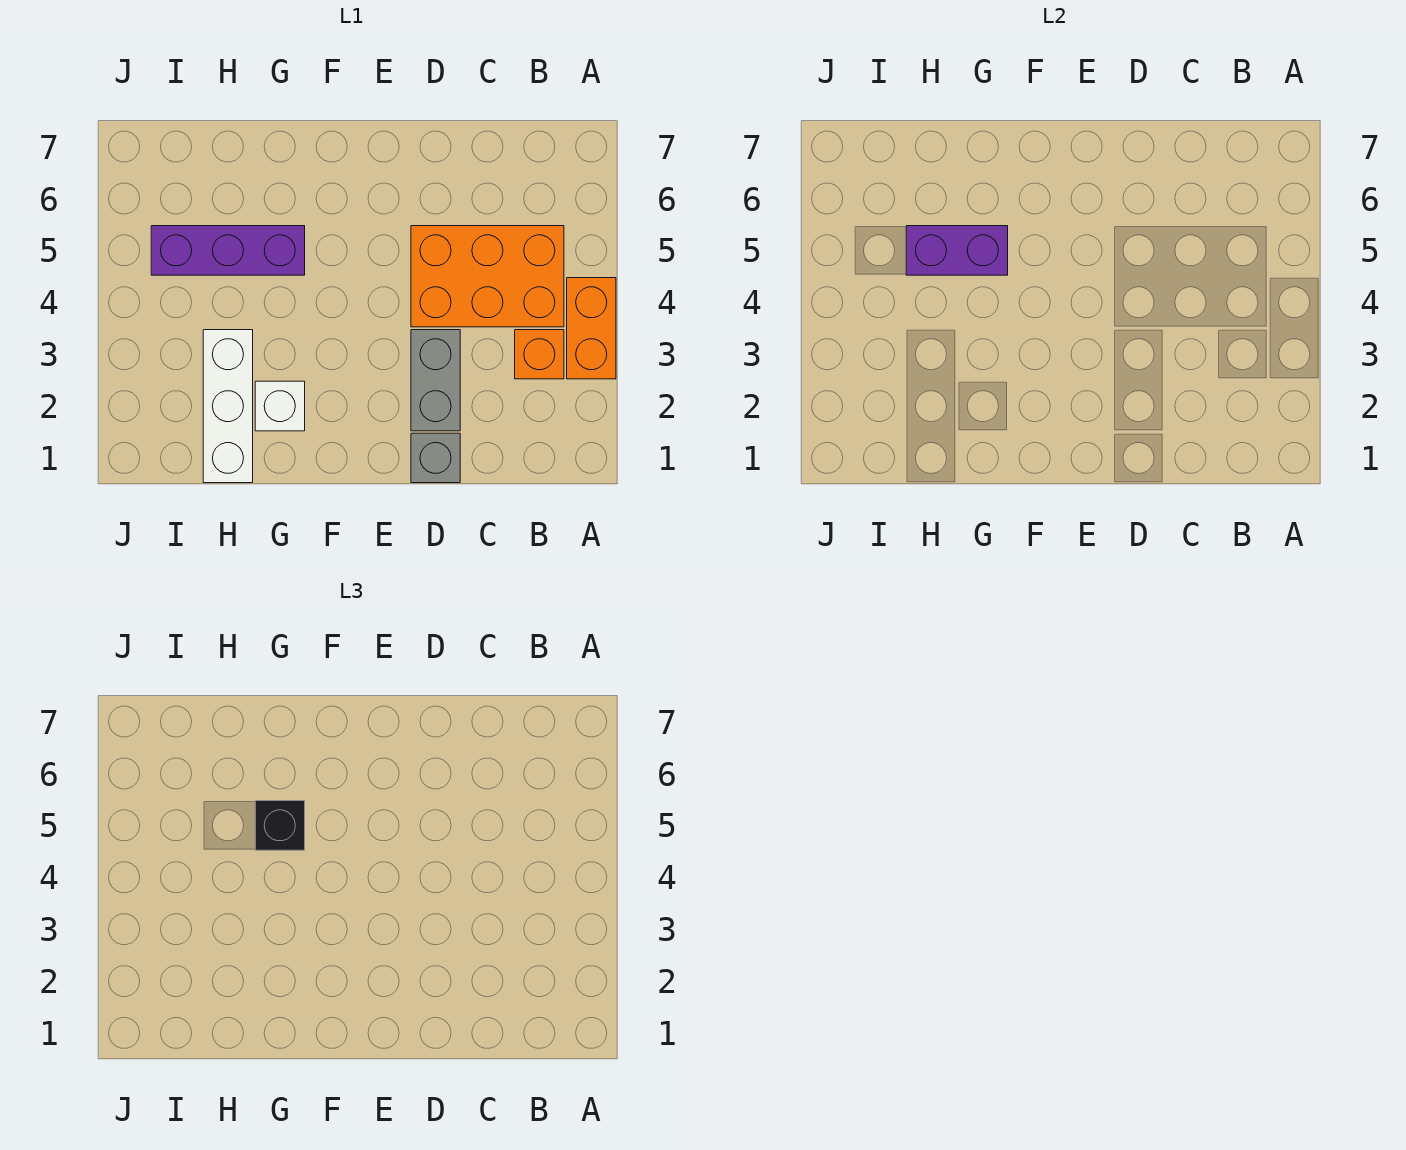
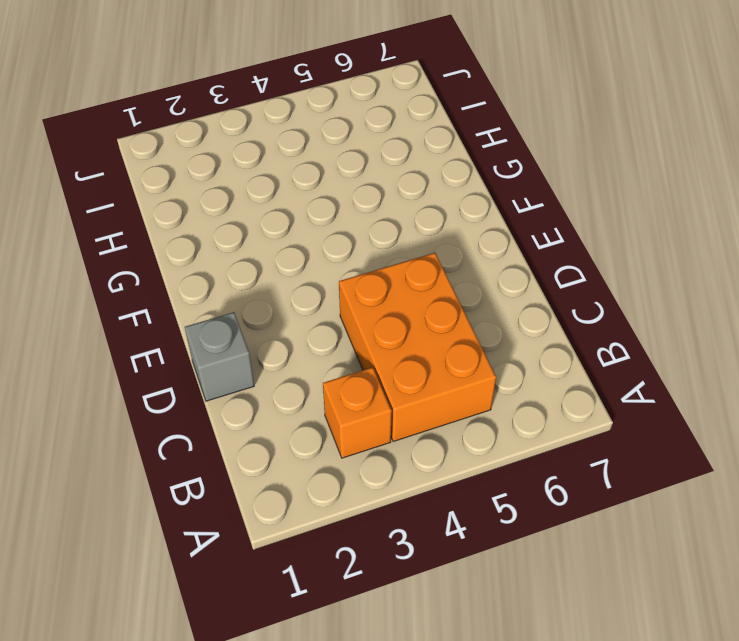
none -> orange 1x2 brick [567,278,616,379]
none -> grey 1x2 brick [411,330,460,431]

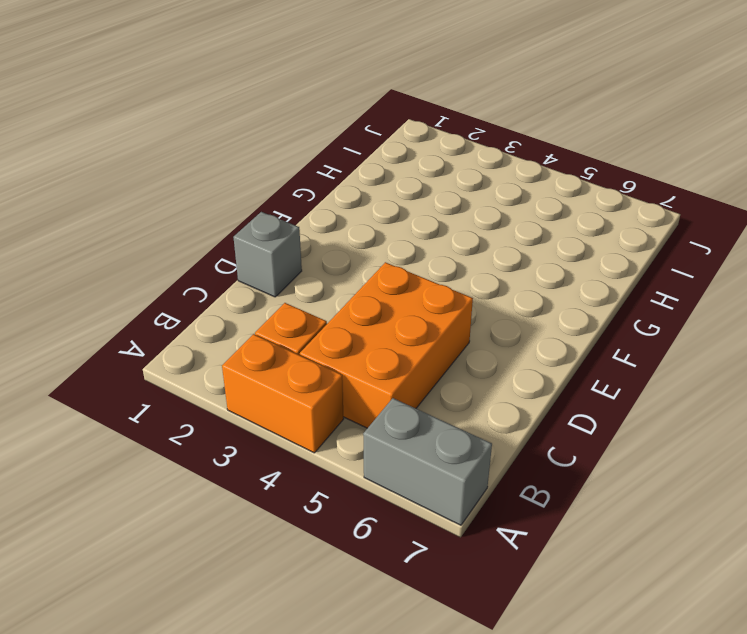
grey 1x2 brick [363,398,492,525] -> grey 1x2 brick moved to [411,330,460,431]
none -> white 1x1 brick [255,381,305,431]
none -> purple 1x3 brick [151,226,305,275]

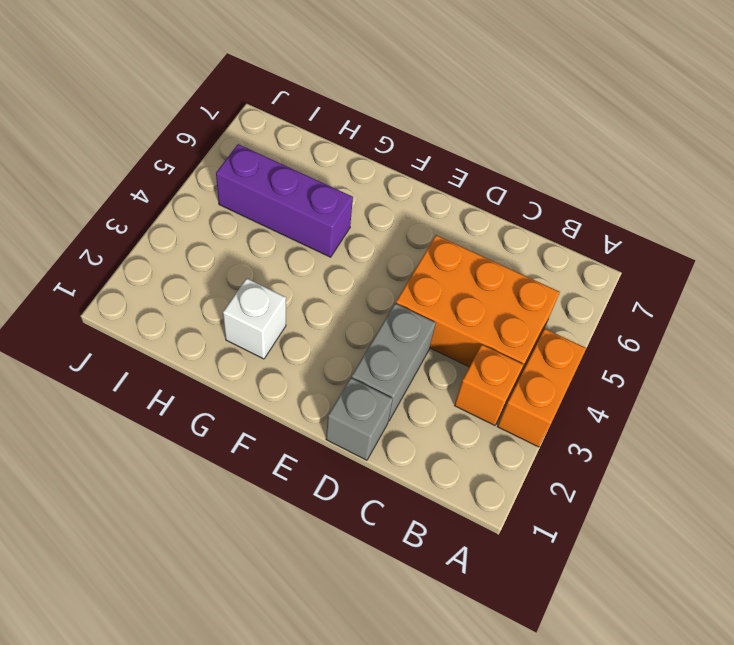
none -> white 1x3 brick [203,330,253,483]
none -> purple 1x2 brick [906,226,1008,275]

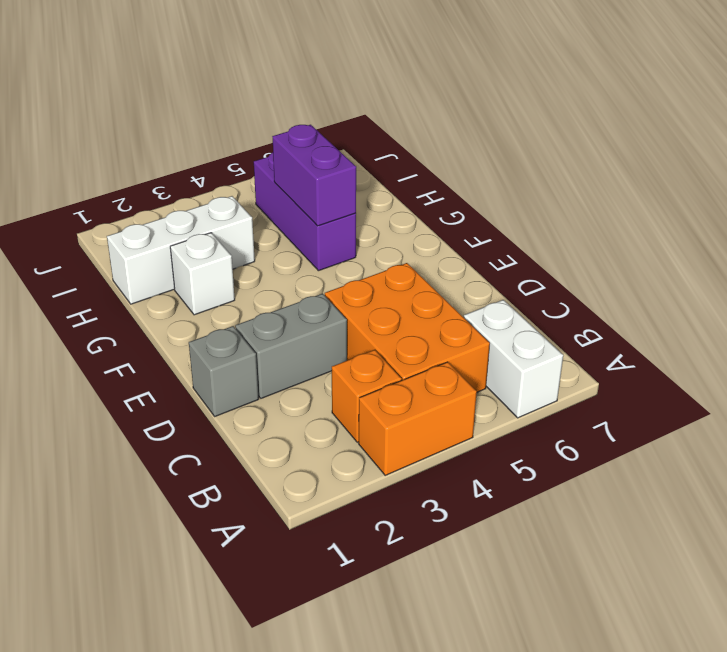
white 1x2 brick [464,300,563,418] -> none
none -> black 1x1 brick [255,801,305,850]

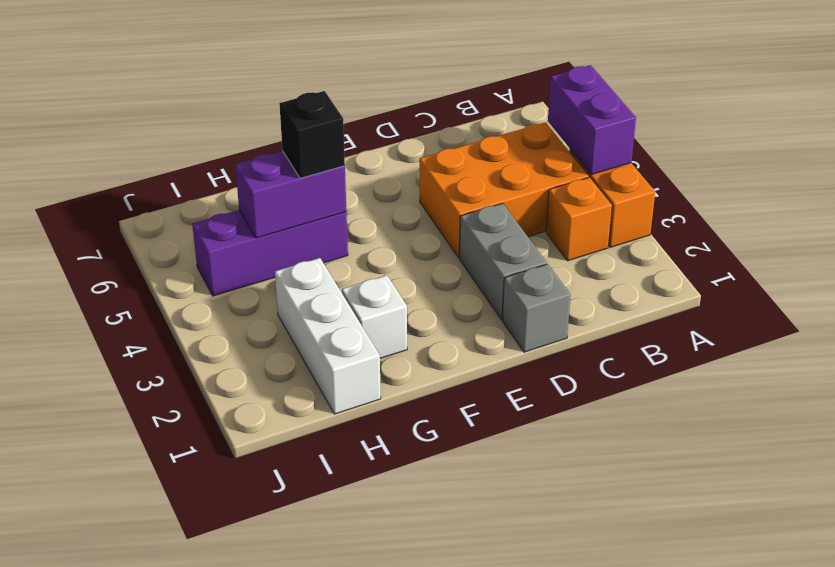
purple 1x2 brick [548,65,636,175] -> none

